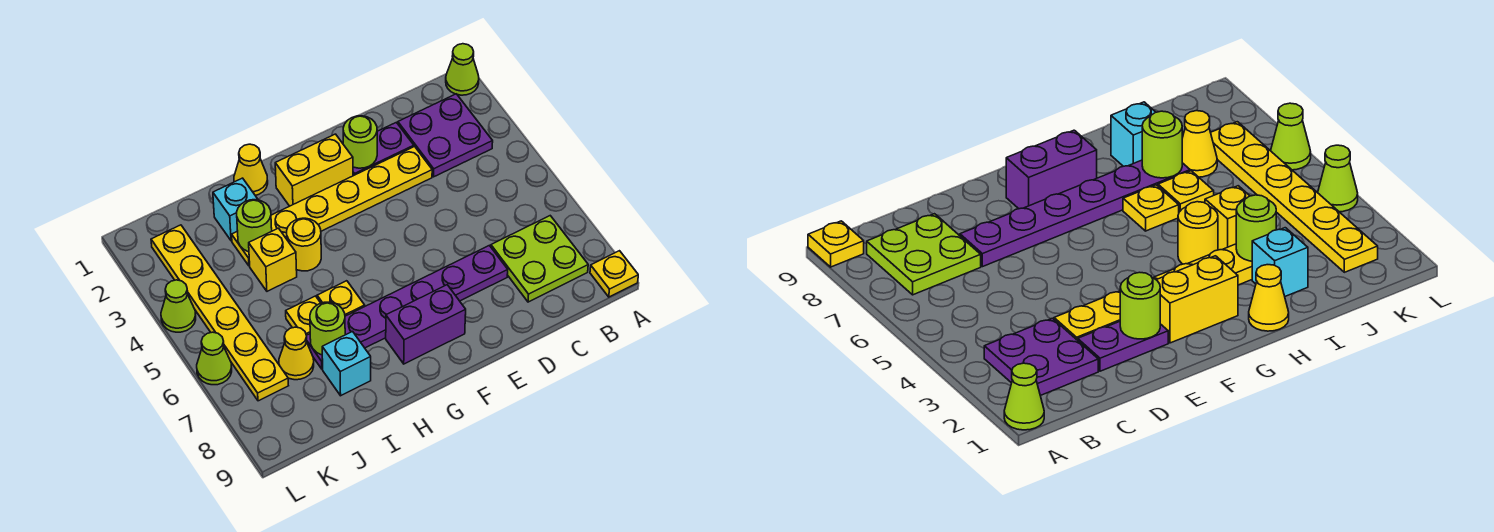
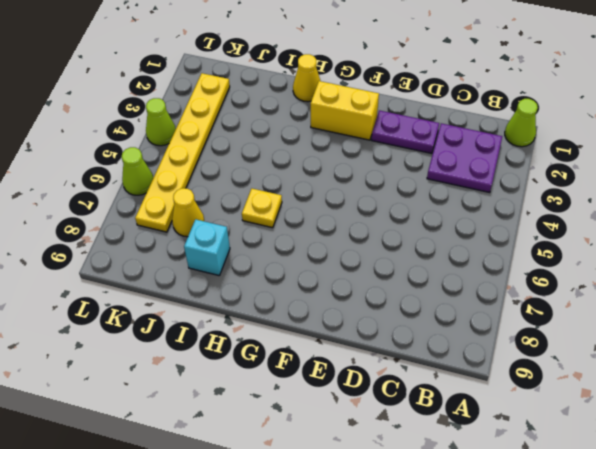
none -> yellow 1x1 plate [590,251,638,297]
none -> lime 2x2 plate [491,216,588,302]
none -> yellow 1x6 plate [232,147,432,266]

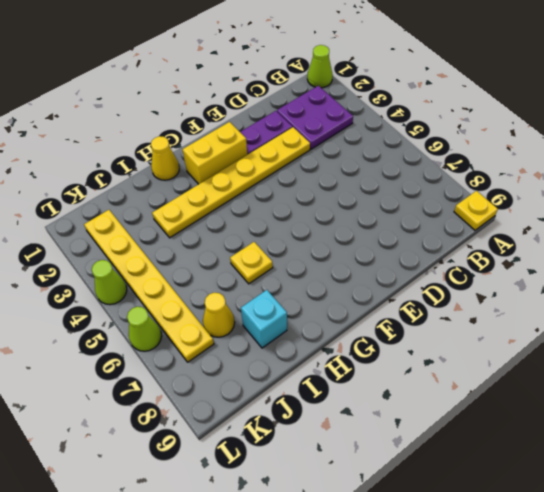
none -> lime 2x2 plate [491,216,588,302]
none -> purple 1x6 plate [306,245,508,369]
none -> purple 1x2 brick [386,285,466,364]

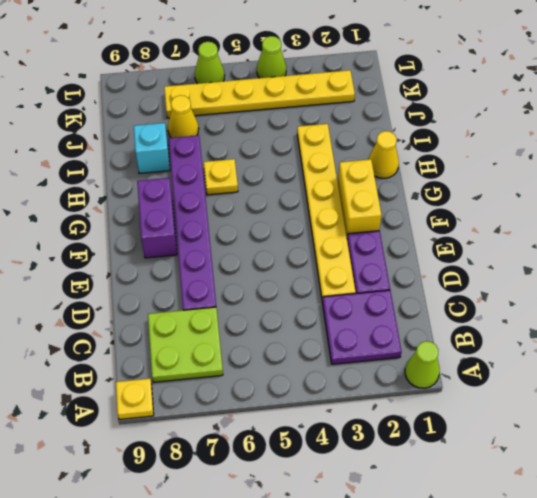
none -> yellow 1x1 round brick [287,218,321,271]
none -> cyan 1x1 brick [213,178,258,241]
none -> yellow 1x1 brick [249,228,297,291]

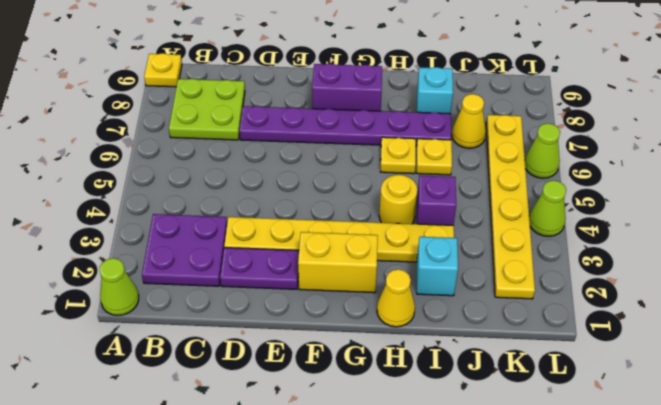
purple 1x1 brick [417,175,456,225] -> yellow 1x1 brick [249,228,297,291]
none -> lime 1x1 round brick [343,116,377,168]
none -> lime 1x1 round brick [237,200,272,252]
none -> lime 1x1 round brick [310,302,345,355]

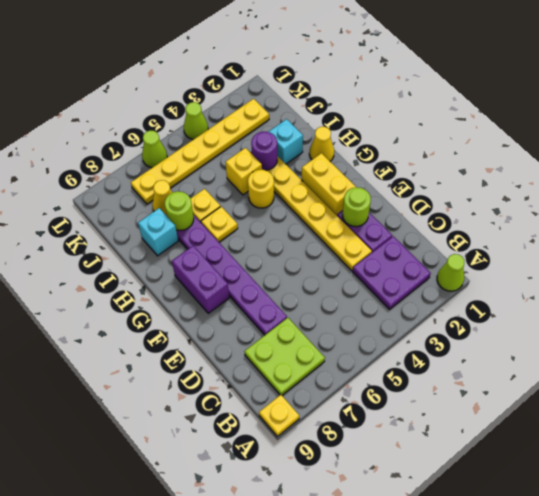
purple 1x1 round brick [251,132,277,170] -> lime 1x1 round brick [237,200,272,252]

